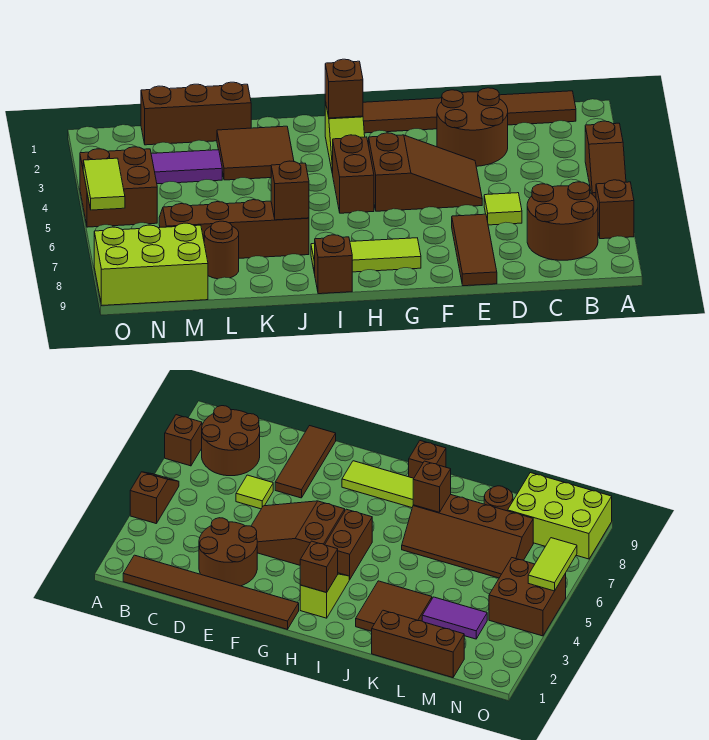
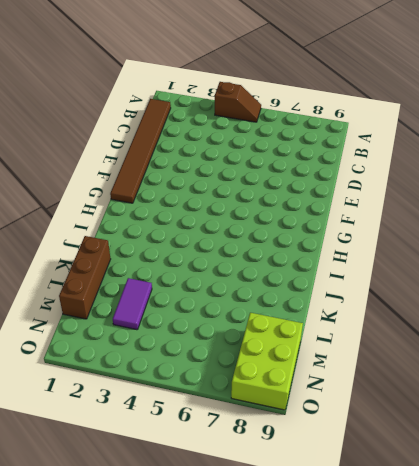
none -> brown 1x1 brick [596,180,634,239]
none -> brown 2x2 round brick [527,182,598,260]
none -> brown 2x2 round brick [437,88,508,166]

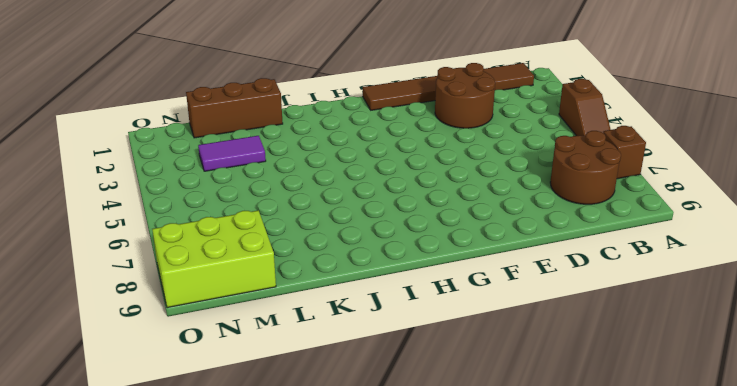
none -> lime 1x1 tile [484,193,522,225]
none -> brown 2x3 slope [369,133,482,211]
none -> brown 1x3 tile [452,214,497,286]

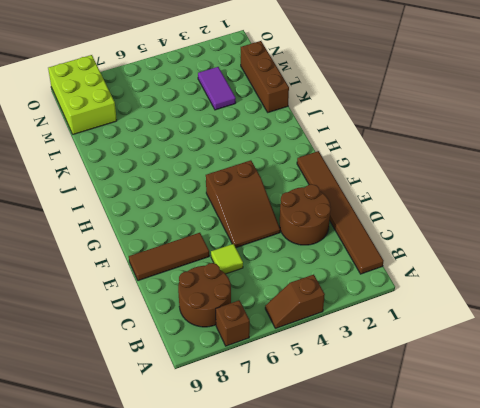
none -> lime 1x3 tile [311,238,421,274]
none -> lime 1x2 slope [325,101,365,174]
none -> brown 1x2 brick [332,135,374,213]

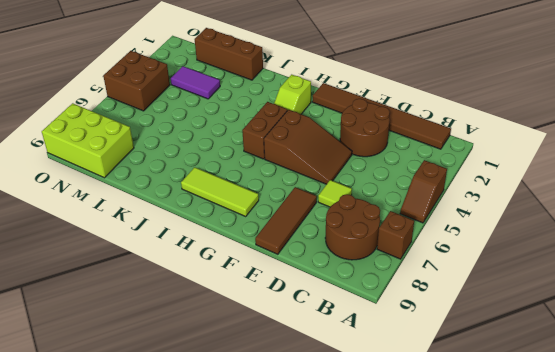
none -> brown 1x1 brick [314,235,352,294]
none -> brown 2x2 tile [217,126,294,180]
none -> brown 2x4 slope [159,200,309,258]

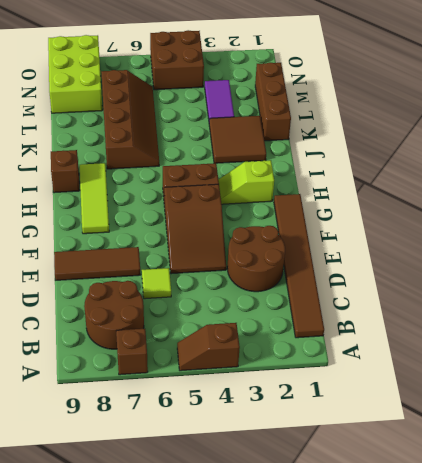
none -> brown 1x1 round brick [204,221,239,279]
none -> brown 1x1 brick [325,59,363,118]
none -> brown 1x1 brick [271,161,309,220]

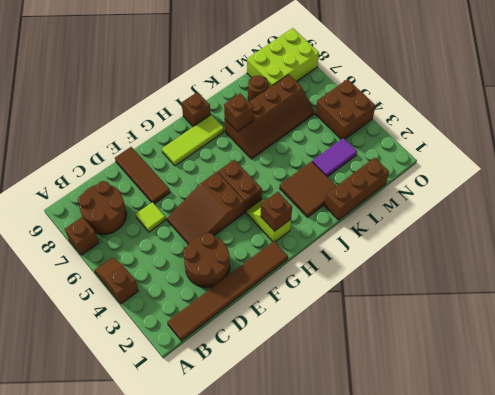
none -> lime 1x2 tile [83,158,125,210]

